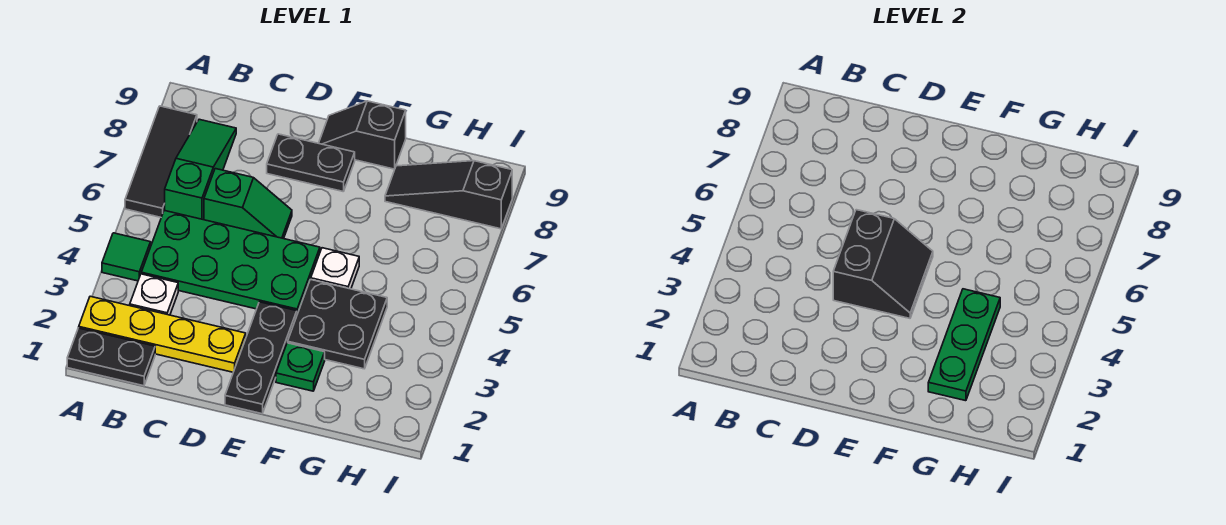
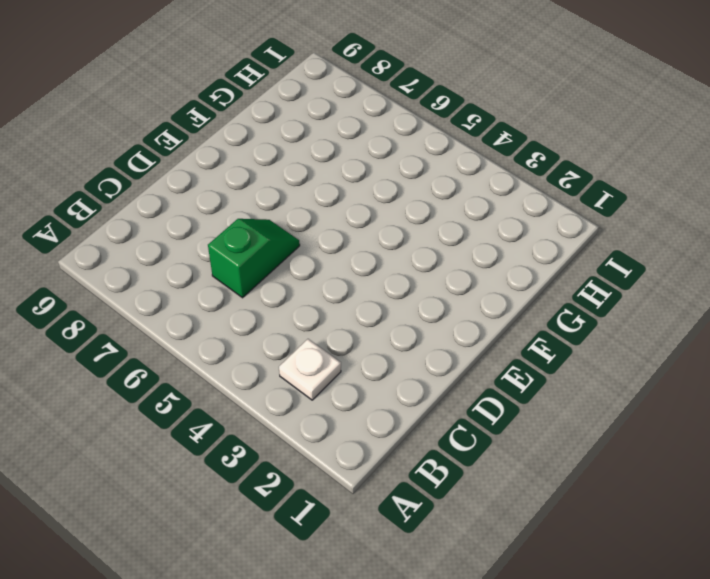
none -> black 1x2 plate [67,328,155,386]
none -> yellow 1x4 plate [79,296,246,372]
none -> green 1x1 tile [102,233,151,281]

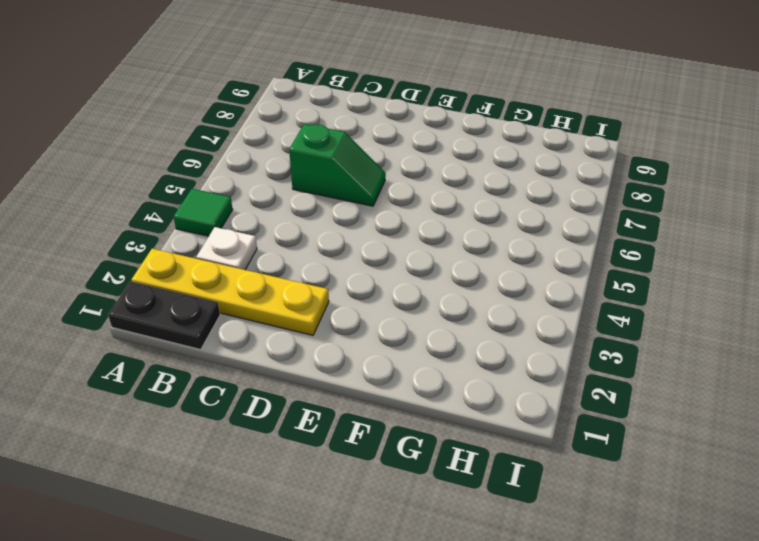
none -> black 1x3 tile [125,106,197,217]
none -> green 2x4 plate [141,210,320,314]
none -> green 1x3 slope [165,119,236,220]

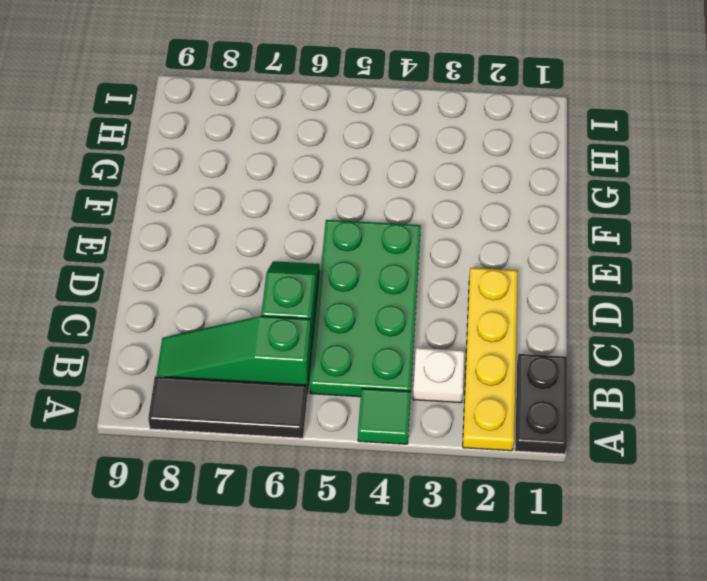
none -> black 1x2 plate [267,134,355,192]
none -> black 1x3 plate [225,302,297,414]
none -> black 1x2 slope [319,101,406,169]

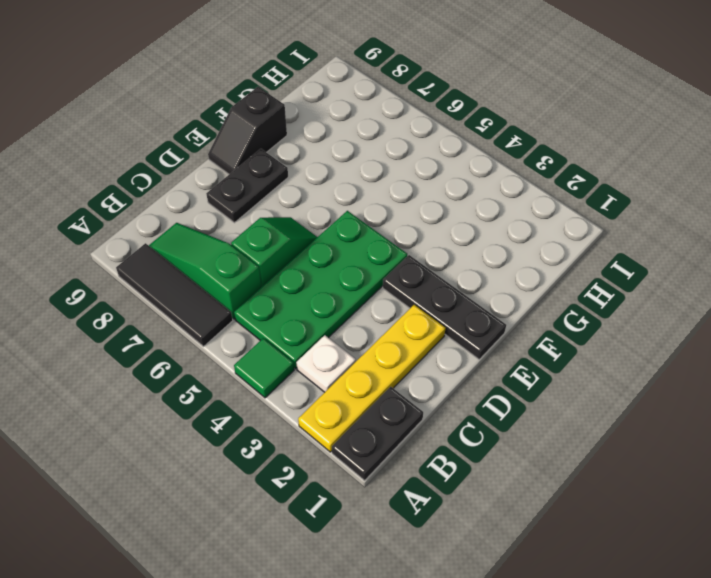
none -> green 1x1 plate [276,343,325,391]
none -> black 2x2 plate [288,279,387,369]
none -> white 1x1 plate [311,248,359,289]

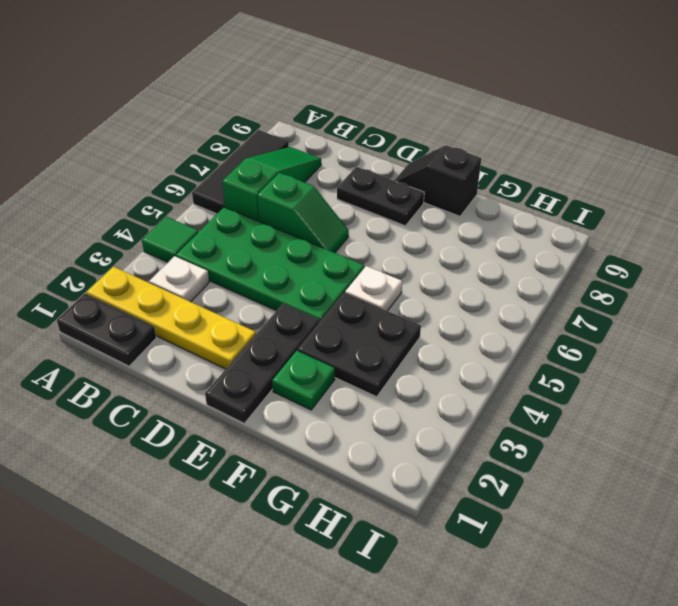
none -> black 1x3 slope [385,161,512,229]
none -> black 2x2 slope [833,210,933,318]
none -> green 1x3 plate [928,289,1000,401]

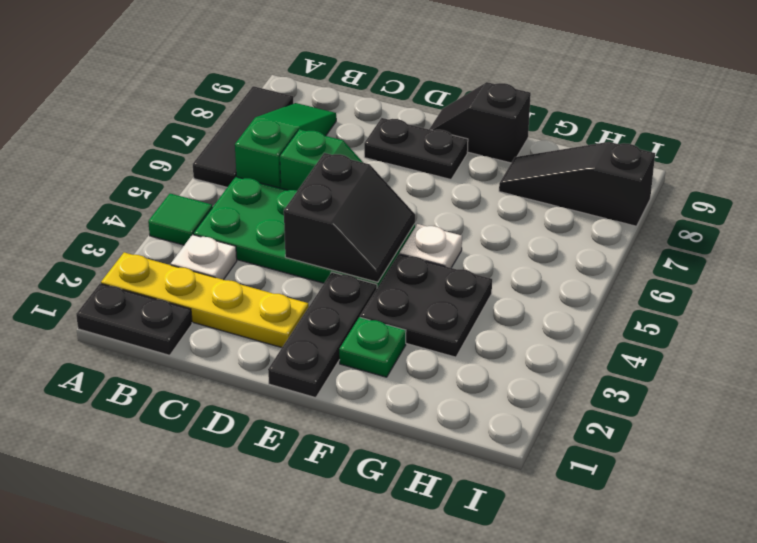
none -> green 1x3 plate [928,289,1000,401]

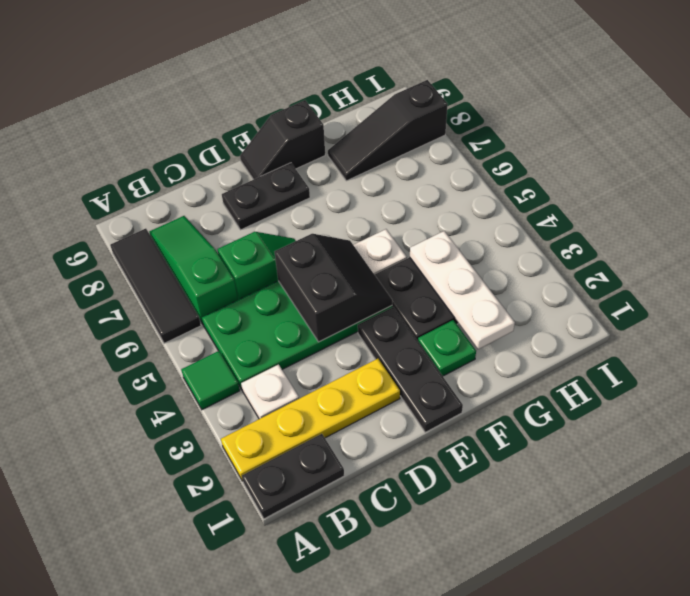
white 1x3 plate [410,231,515,349] -> green 1x3 plate [928,289,1000,401]

